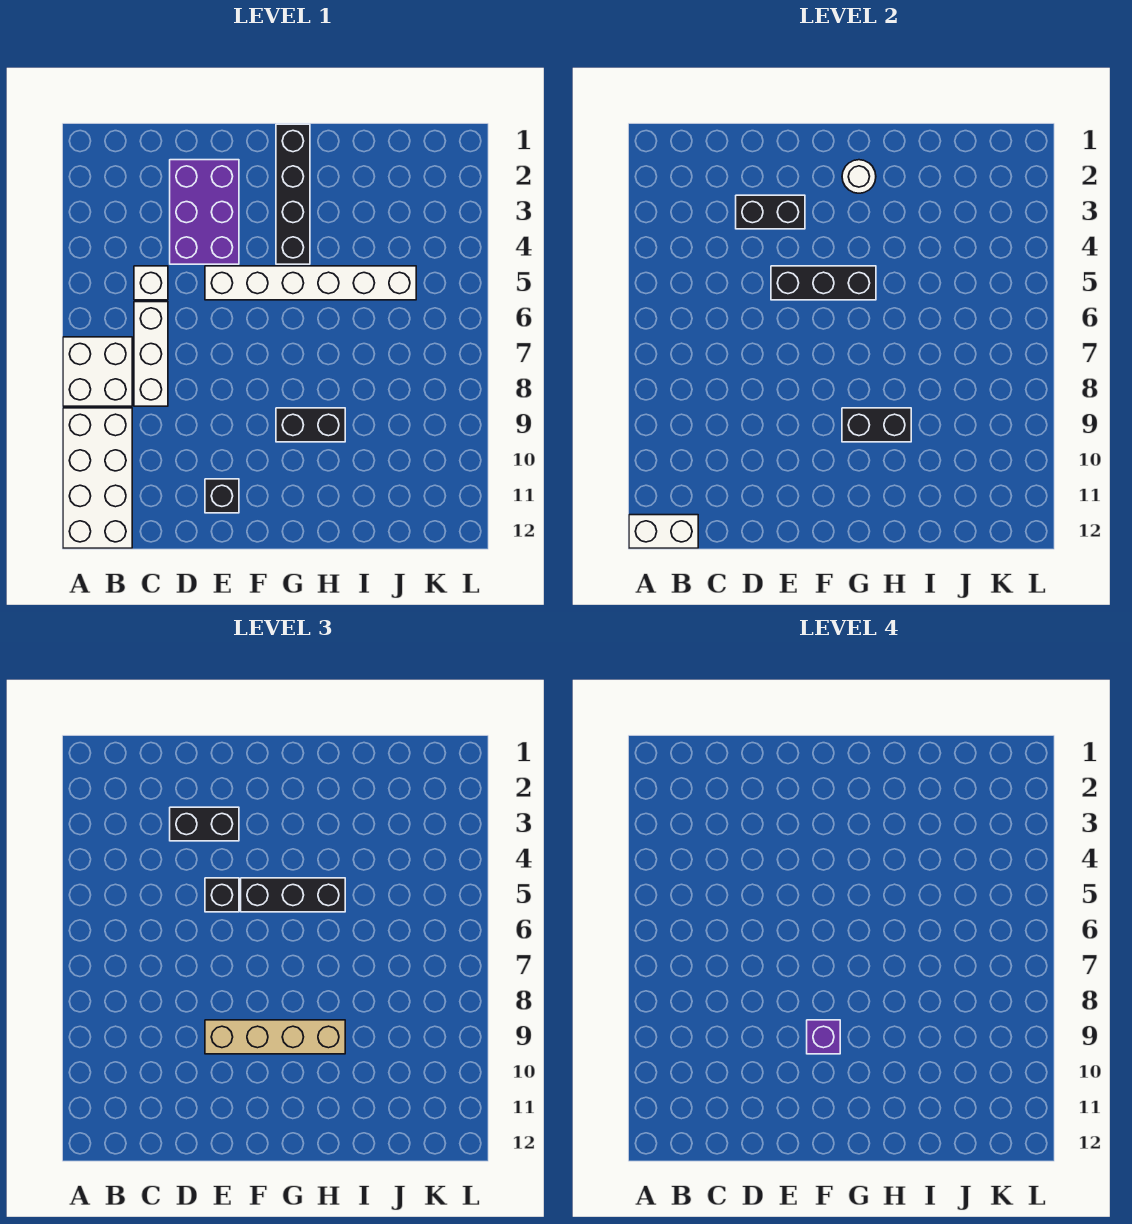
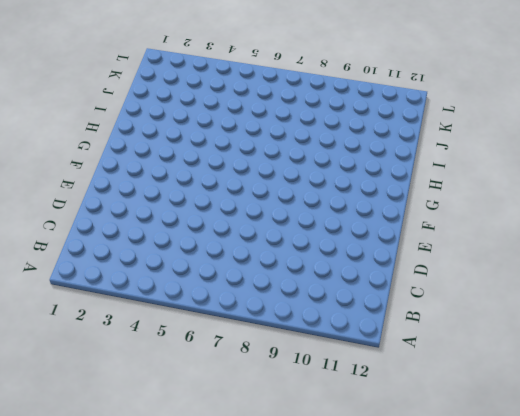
none -> white 2x2 brick [63,337,132,406]
none -> white 2x4 brick [63,408,132,548]
none -> white 1x1 brick [134,266,168,300]

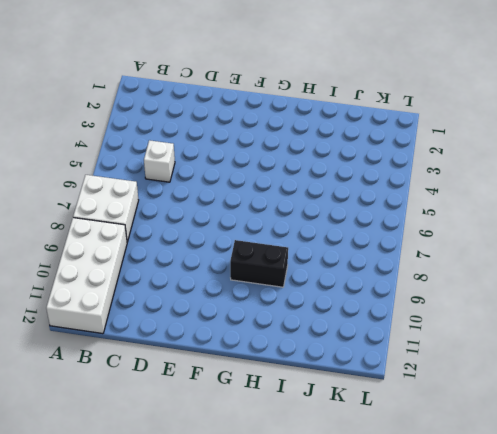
none -> white 1x3 brick [134,302,168,406]
none -> purple 2x3 brick [170,160,239,264]
none -> white 1x6 brick [205,266,416,300]

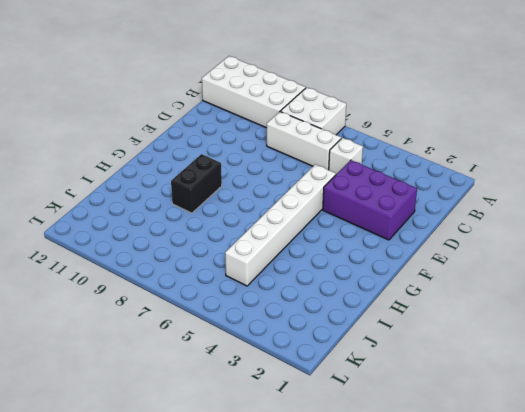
none -> black 1x1 brick [205,479,239,513]
none -> black 1x4 brick [276,124,310,264]
none -> white 1x2 brick [629,515,698,548]

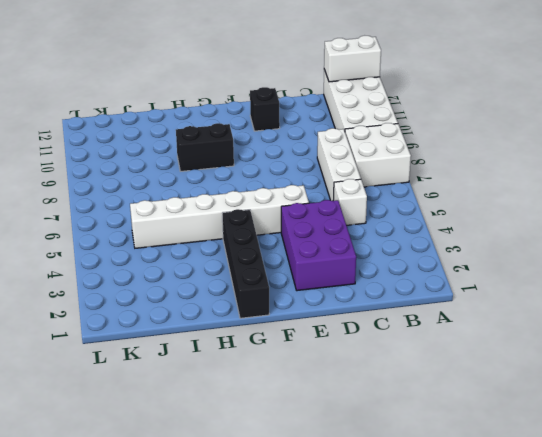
none -> black 1x2 brick [736,195,805,229]
none -> black 1x3 brick [771,266,876,300]
none -> white 1x1 round brick [842,160,876,193]

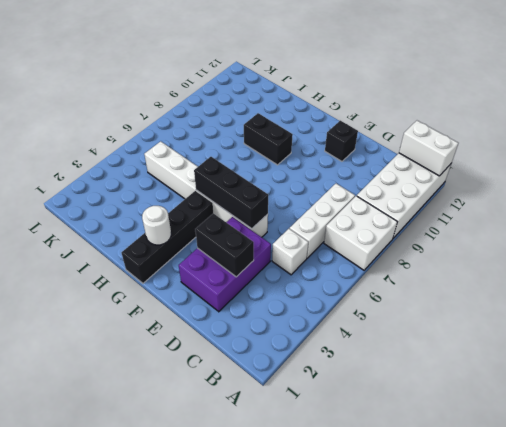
none -> black 1x2 brick [842,408,911,442]
none -> black 1x2 brick [170,807,239,841]
none -> black 1x1 brick [205,878,239,912]

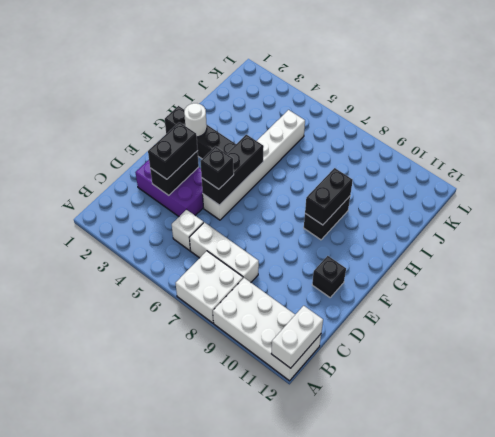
none -> tan 1x4 brick [205,1020,345,1054]
none -> black 1x3 brick [241,878,345,912]
none -> purple 1x1 brick [807,1020,840,1054]

